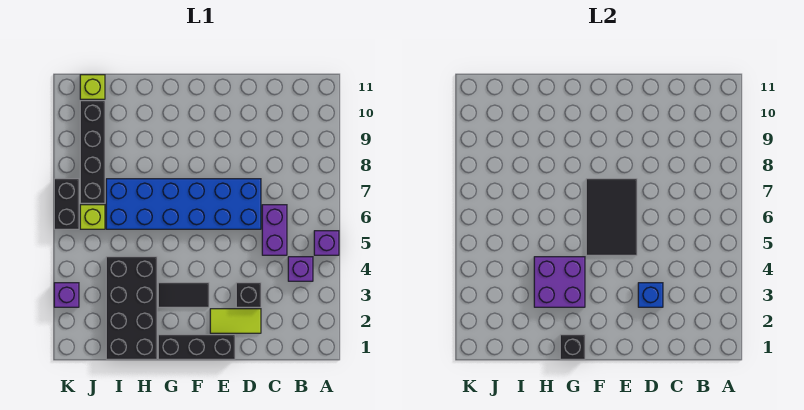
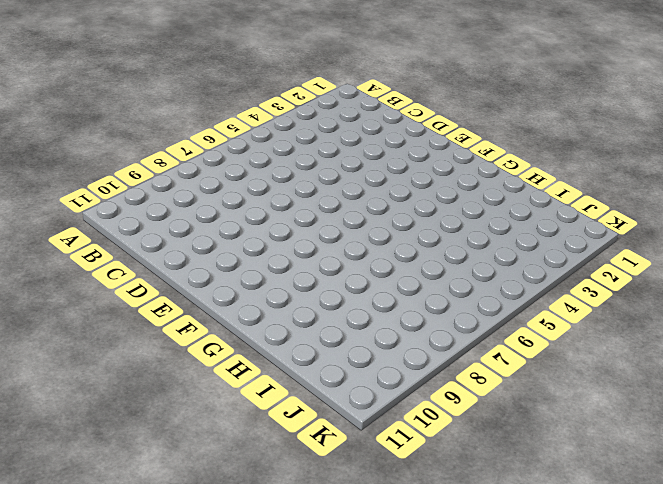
none -> purple 1x1 brick [314,231,339,255]
none -> purple 1x1 brick [288,257,313,281]
none -> purple 1x2 brick [262,205,287,255]

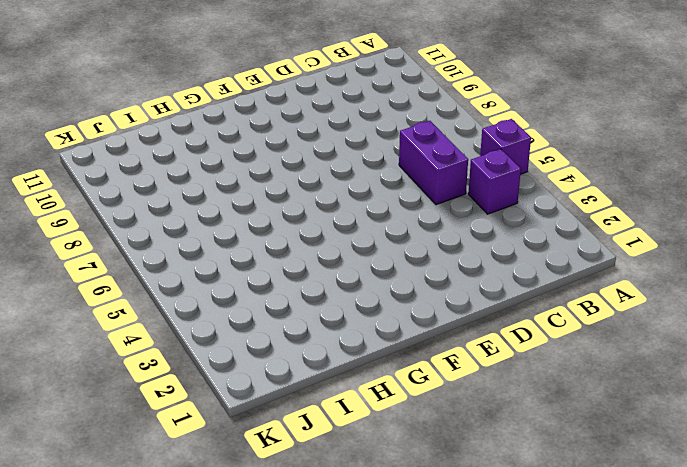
none -> lime 1x2 tile [210,309,261,333]
none -> black 1x1 brick [236,283,261,307]
none -> blue 2x6 brick [106,179,261,229]

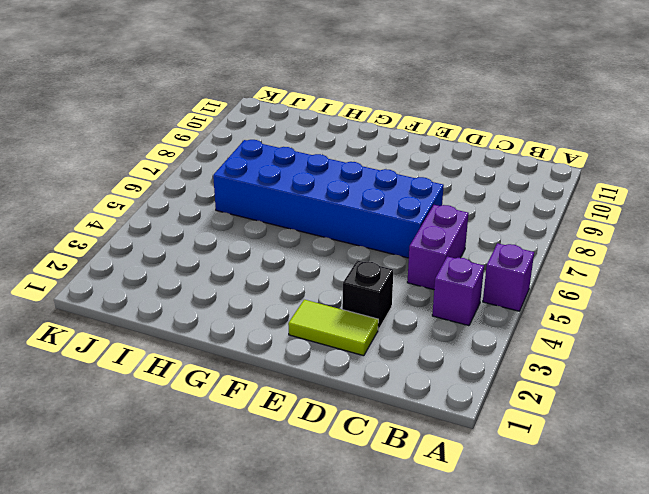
none -> black 1x3 brick [158,335,235,359]
none -> black 1x2 tile [158,283,209,307]
none -> black 2x4 brick [106,257,157,359]

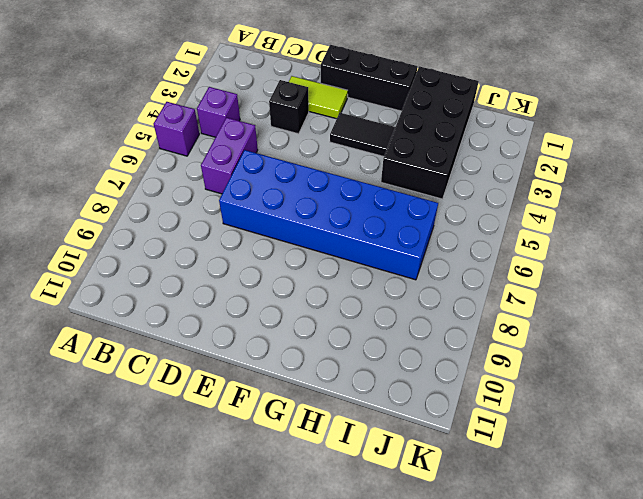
none -> lime 1x1 brick [80,205,105,229]
none -> black 1x4 brick [80,101,105,203]
none -> lime 1x1 brick [80,75,105,99]

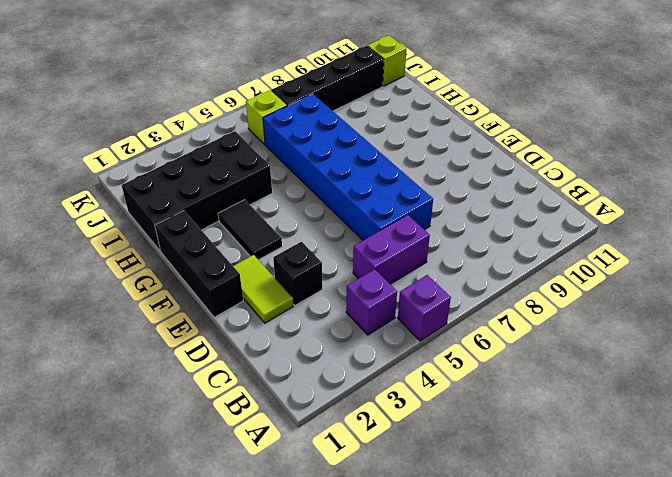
none -> purple 1x1 brick [54,283,79,307]
none -> black 1x2 brick [54,179,79,229]
none -> blue 1x1 brick [638,283,663,307]

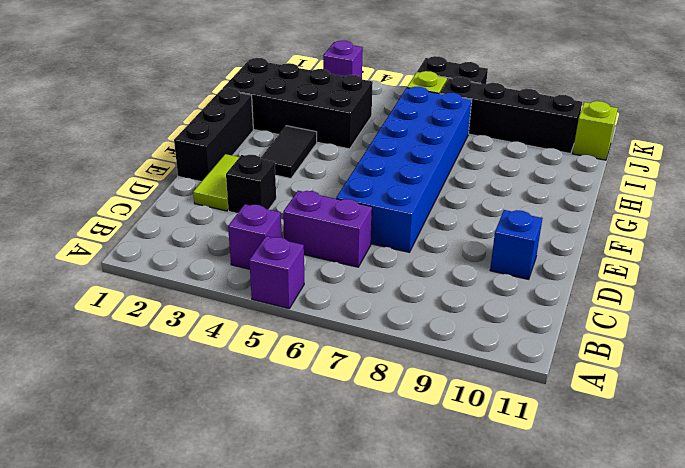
blue 1x1 brick [490,210,542,279] -> blue 1x1 brick moved to [638,283,663,307]
none -> black 2x3 tile [586,179,637,255]
none -> black 1x1 brick [560,335,585,359]
none -> purple 2x2 brick [534,257,585,307]

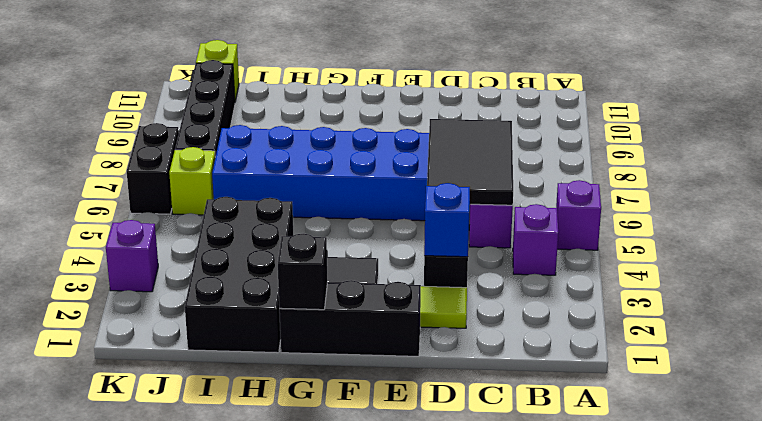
black 2x3 tile [427,119,513,205] -> black 2x3 tile moved to [586,179,637,255]
none -> purple 2x2 brick [534,257,585,307]

